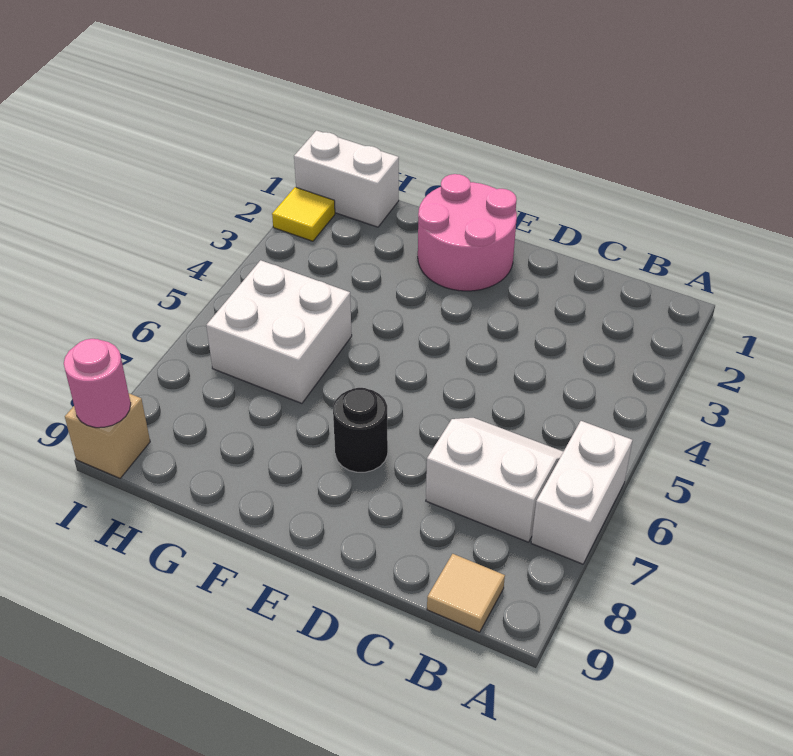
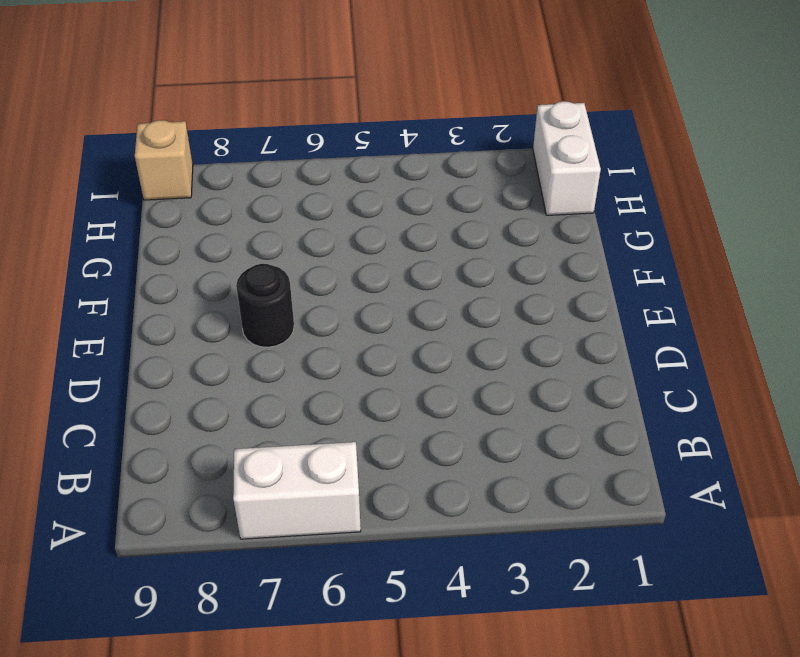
none -> white 2x2 slope [426,418,563,542]
none -> tan 1x1 tile [427,554,505,632]

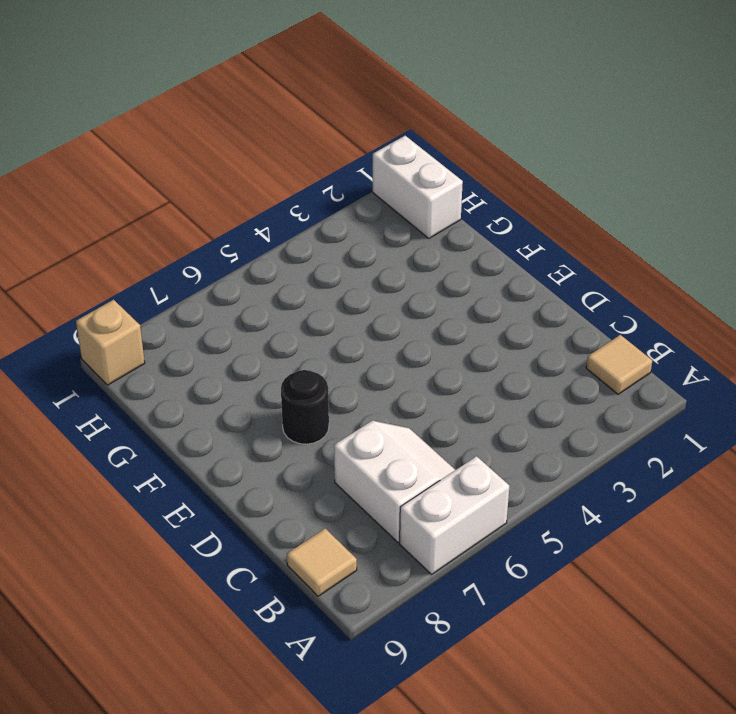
tan 1x1 tile [586,335,652,394] -> none
none -> pink 2x2 round brick [418,174,517,291]
none -> white 2x2 brick [206,260,352,403]

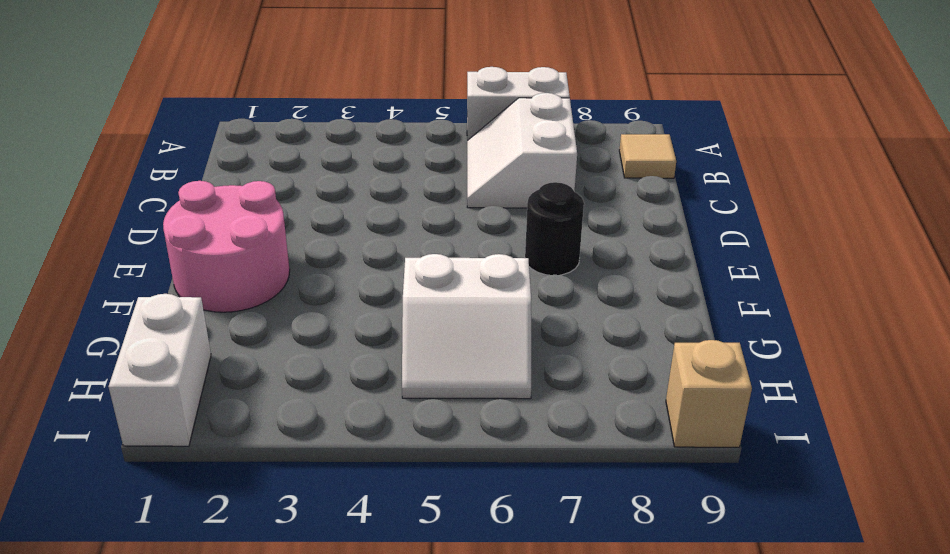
white 2x2 slope [402,254,531,399] -> white 2x2 brick [206,260,352,403]
none -> yellow 1x1 tile [272,187,335,241]
none -> pink 1x1 round brick [64,339,131,428]

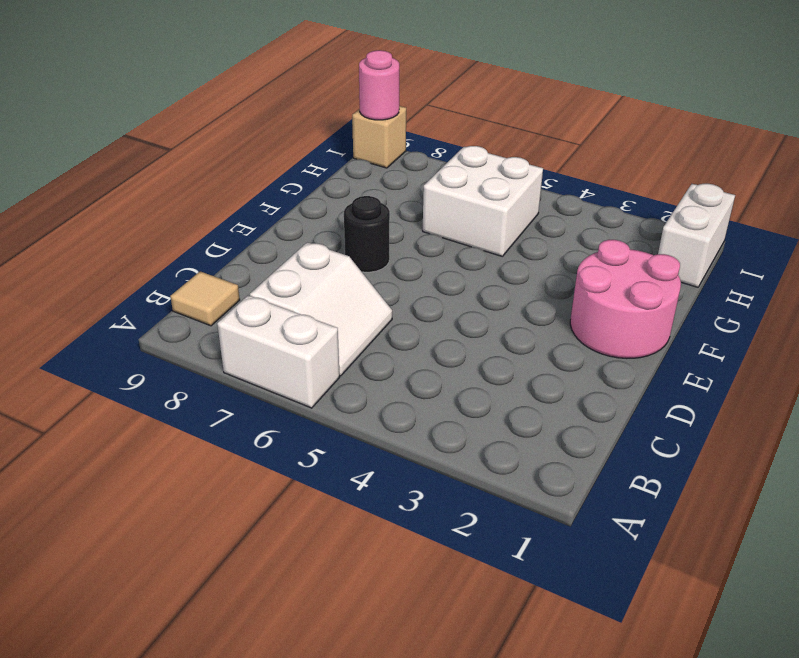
none -> yellow 1x1 tile [272,187,335,241]

